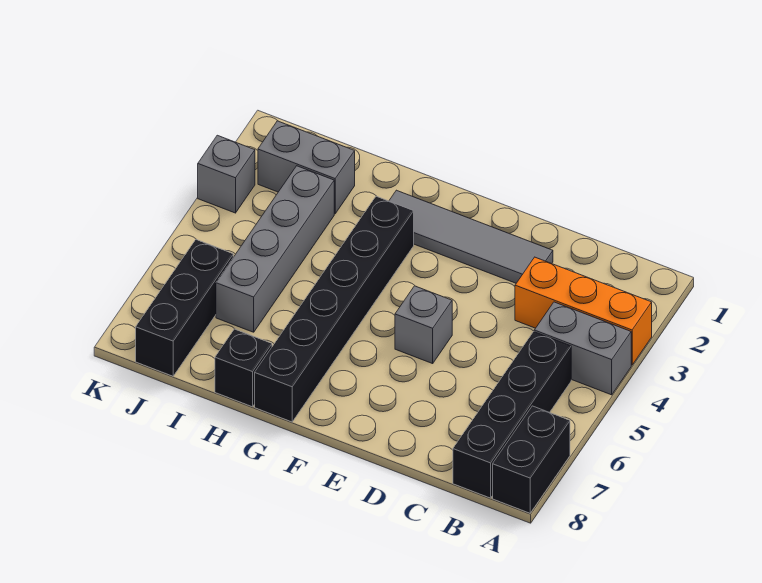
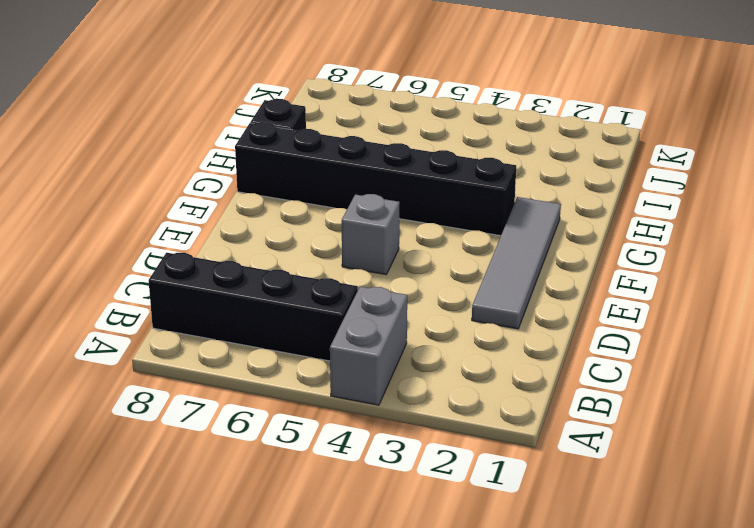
none -> orange 1x3 brick [515,257,652,365]
none -> black 1x2 brick [493,406,570,513]
none -> grey 1x2 brick [258,121,355,214]

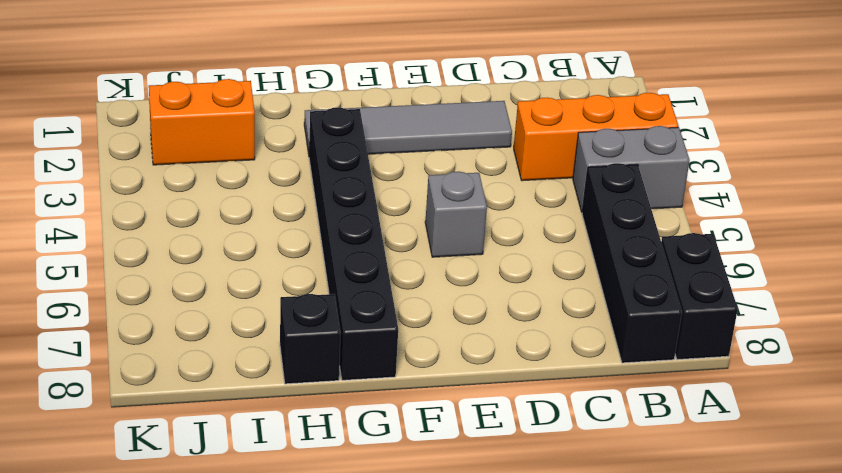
orange 1x2 brick [149,79,255,165] -> grey 1x2 brick [258,121,355,214]
none -> grey 1x4 brick [216,166,334,332]
none -> black 1x3 brick [136,240,233,376]
none -> grey 1x1 brick [198,135,255,213]

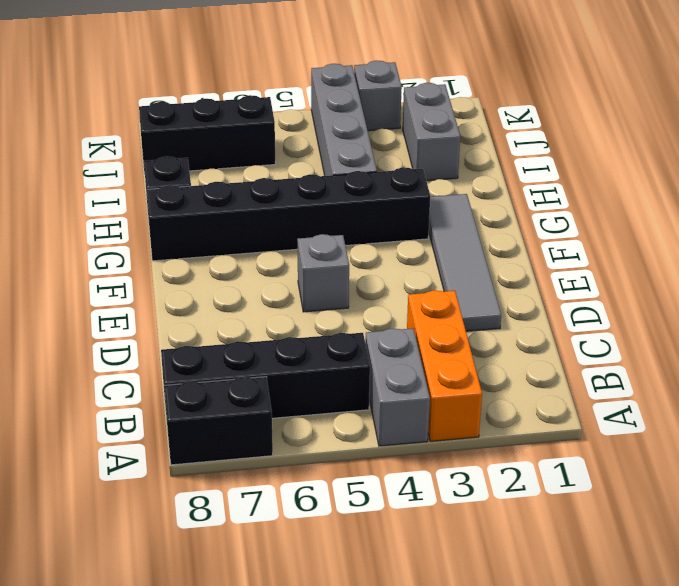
grey 1x4 brick [311,64,377,176] -> grey 1x4 brick turned to [216,166,334,332]

